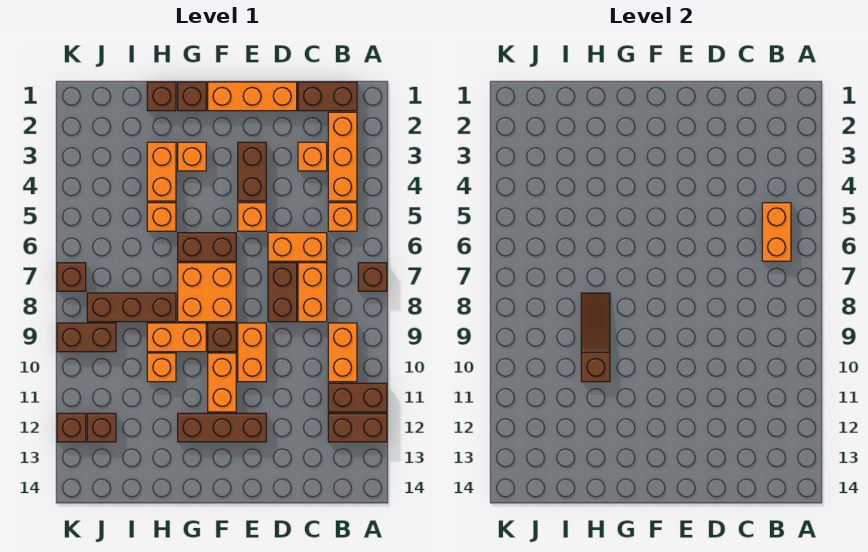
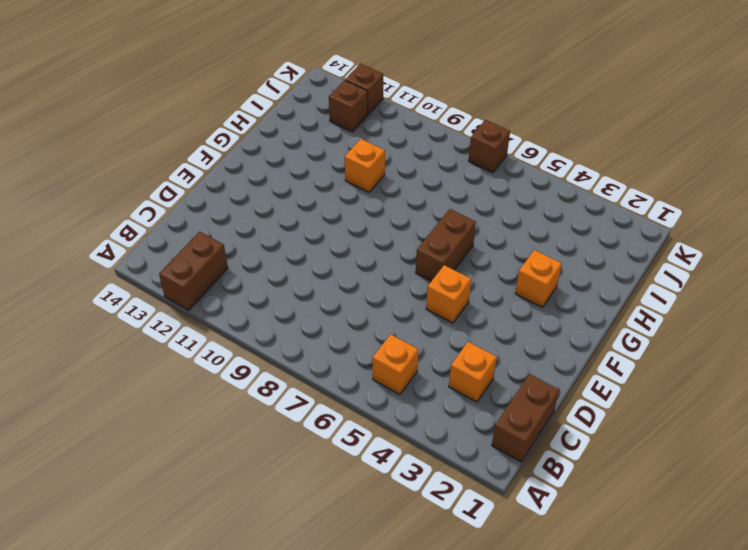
none -> brown 1x1 brick [358,263,387,291]
none -> brown 1x2 brick [328,383,387,412]
none -> orange 1x3 brick [328,112,357,201]
none -> orange 1x2 brick [328,323,357,382]

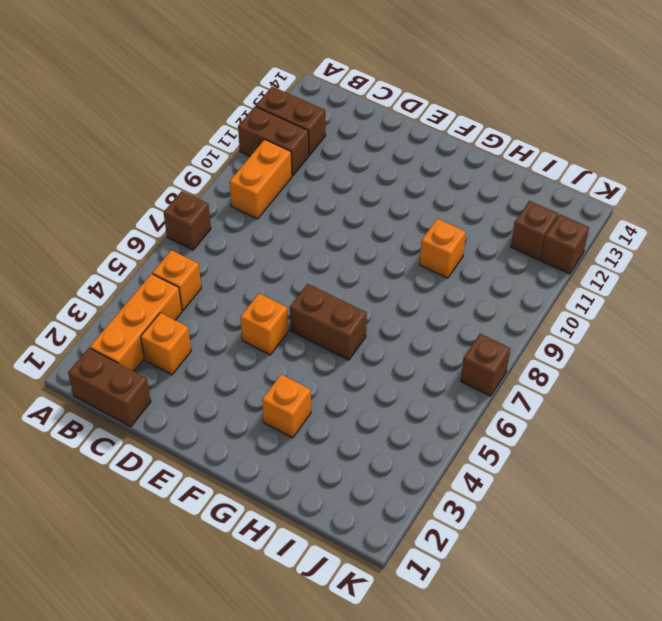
none -> orange 1x2 brick [268,233,327,261]
none -> orange 1x2 brick [298,263,327,322]
none -> orange 1x3 brick [208,82,297,111]
none -> brown 1x2 brick [268,263,297,322]

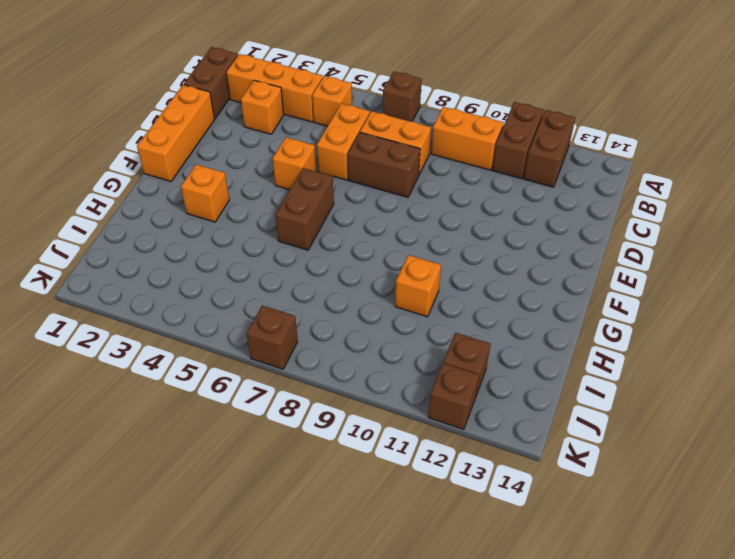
none -> brown 1x2 brick [238,142,266,201]
none -> orange 1x2 brick [238,323,266,382]
none -> brown 1x3 brick [178,413,266,442]
none -> orange 2x2 brick [178,263,236,322]

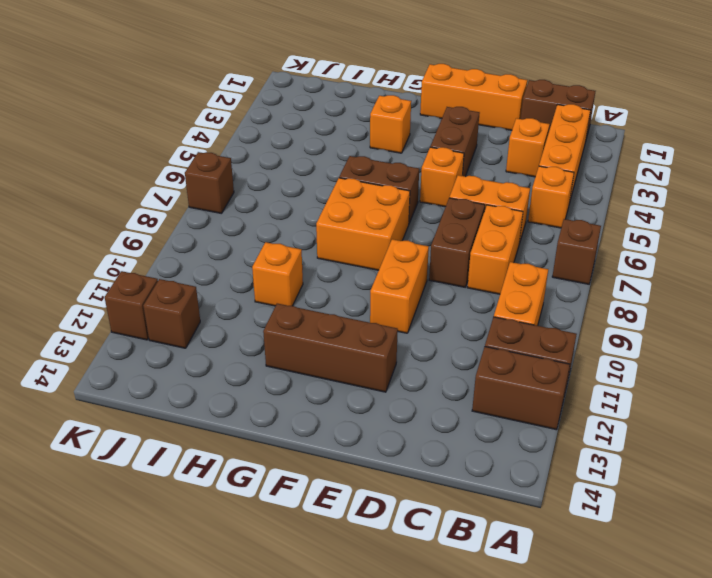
none -> brown 1x1 brick [208,323,236,352]
none -> orange 1x2 brick [208,353,236,412]
none -> brown 1x1 brick [178,82,206,111]
none -> orange 1x2 brick [147,323,206,352]

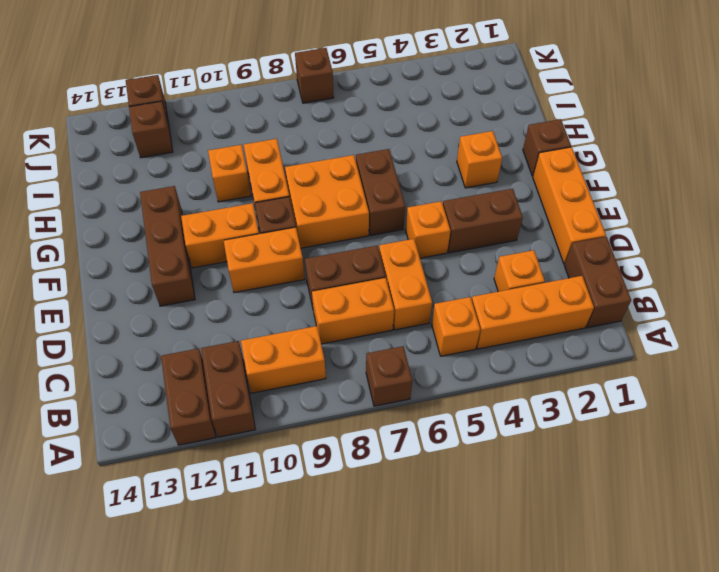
none -> brown 1x1 brick [147,82,176,111]
none -> orange 1x2 brick [147,142,176,201]
none -> orange 1x1 brick [147,203,176,231]
none -> brown 1x3 brick [87,293,176,322]

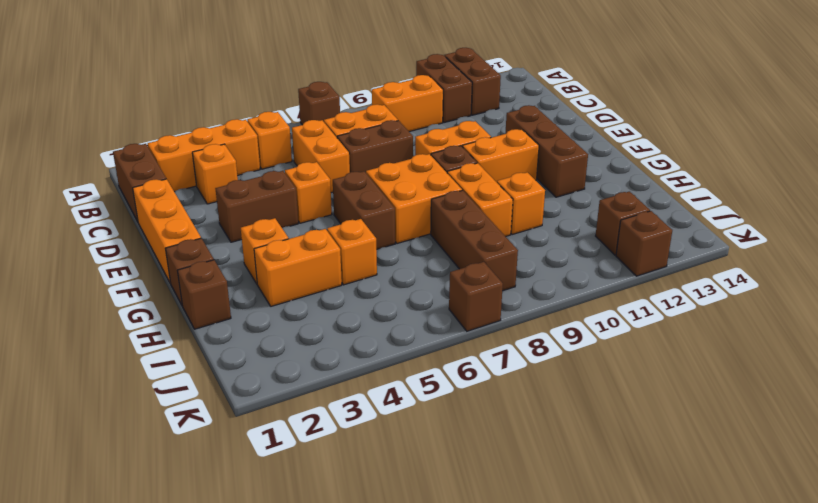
none -> brown 1x2 brick [57,323,116,352]
none -> orange 1x2 brick [762,203,791,261]
none -> brown 1x3 slope [581,293,610,382]

